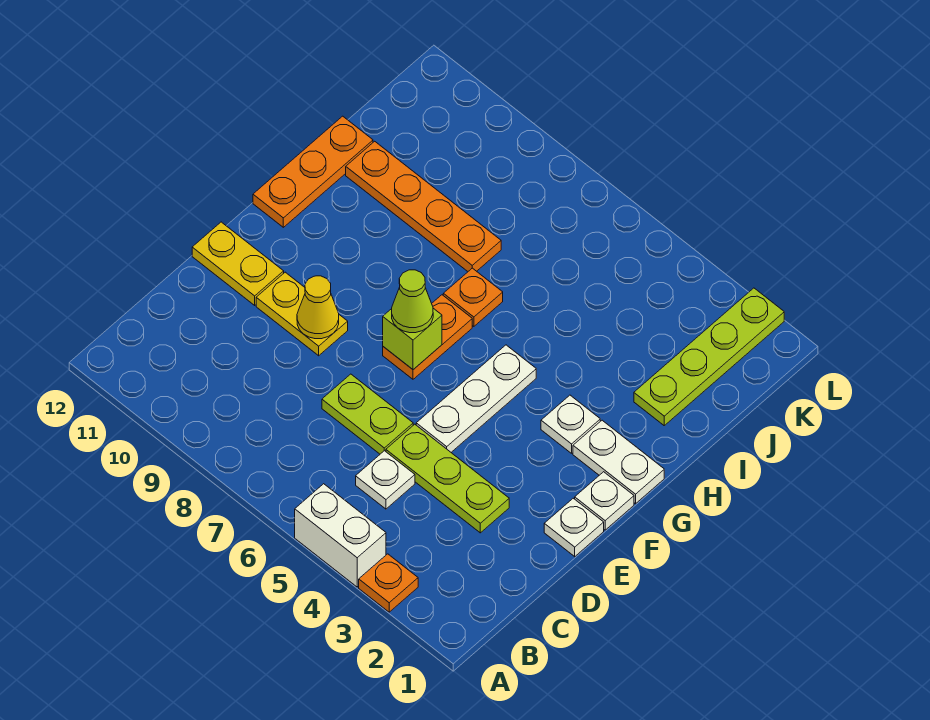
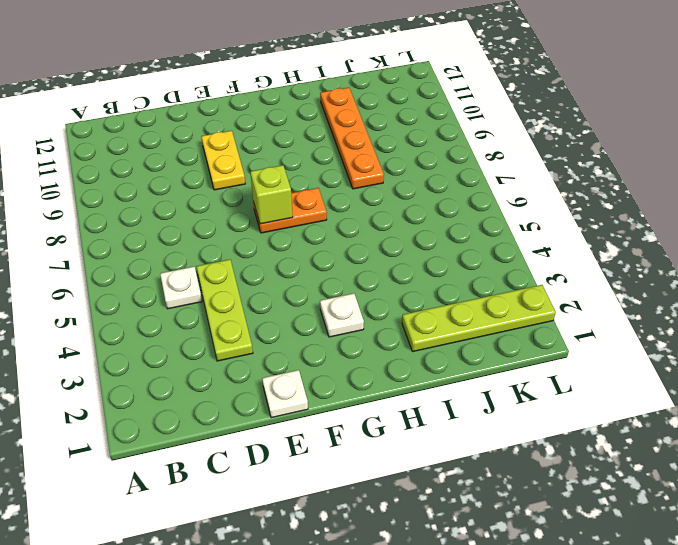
none -> orange 1x1 plate [359,554,418,612]
none -> white 1x2 brick [295,484,386,587]
none -> lime 1x2 plate [322,374,413,454]

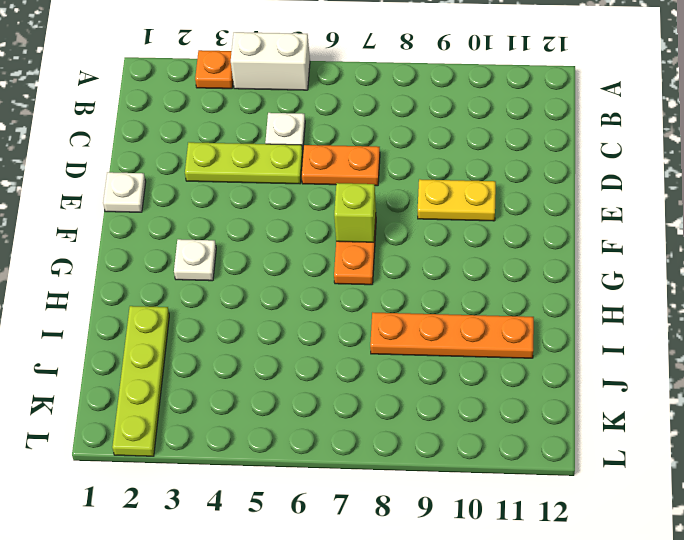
orange 1x2 plate [302,145,380,186] -> lime 1x2 plate [322,374,413,454]
none -> white 1x3 plate [416,345,536,452]
none -> yellow 1x2 plate [192,222,284,305]
none -> white 1x1 plate [575,472,634,530]

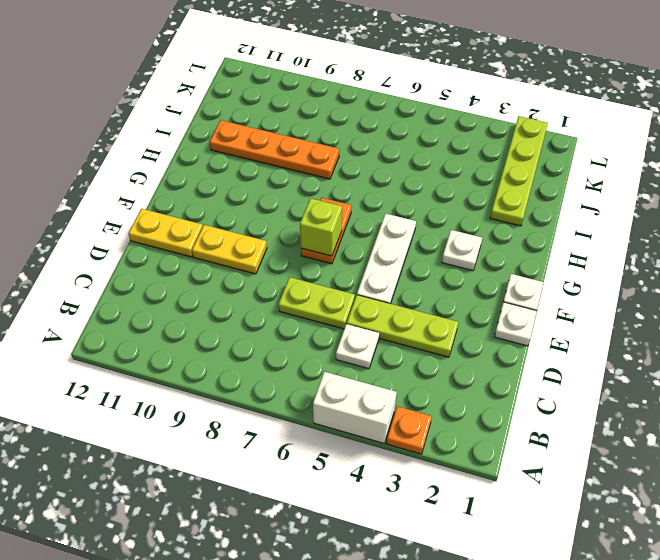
none -> white 1x2 plate [573,420,664,504]
none -> orange 1x3 plate [253,116,373,227]
none -> orange 1x1 plate [443,268,503,326]

